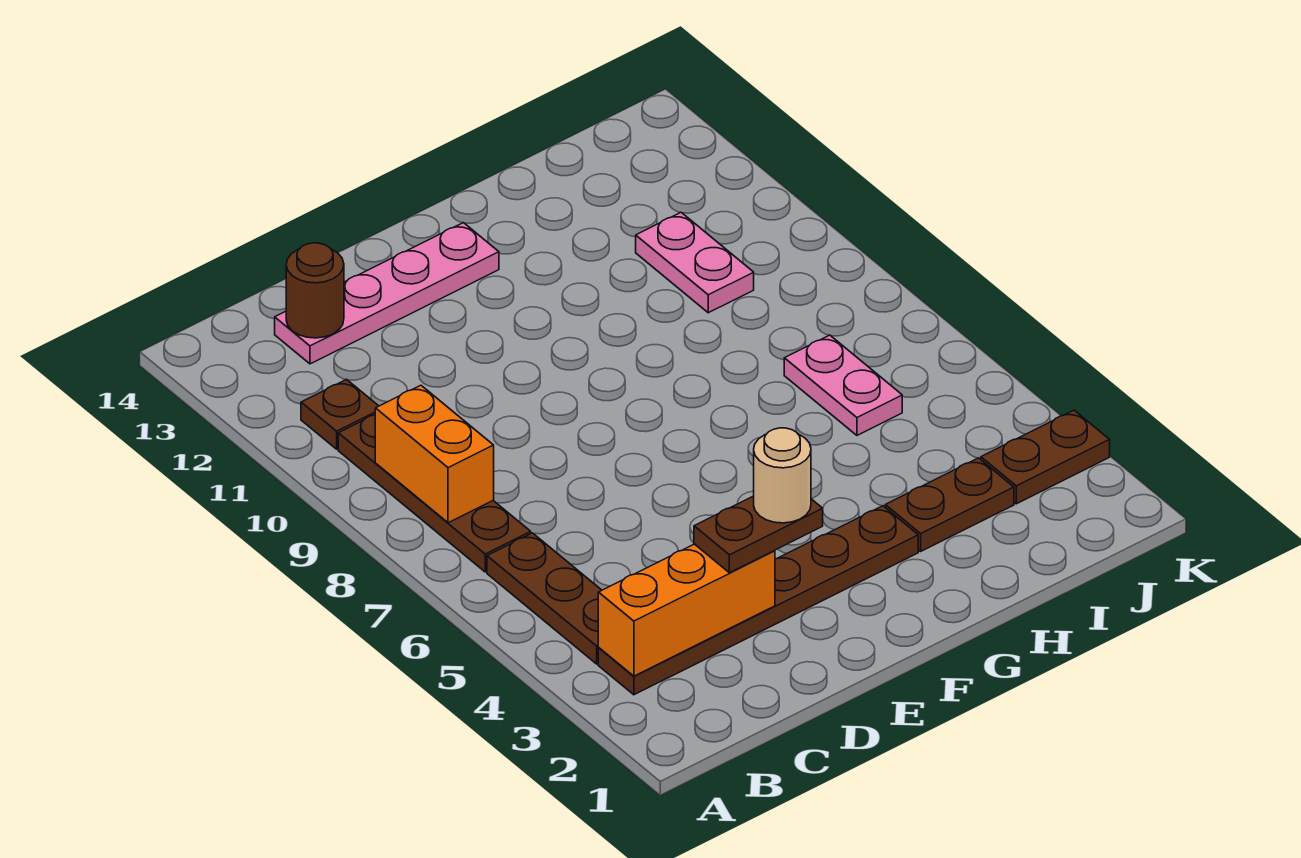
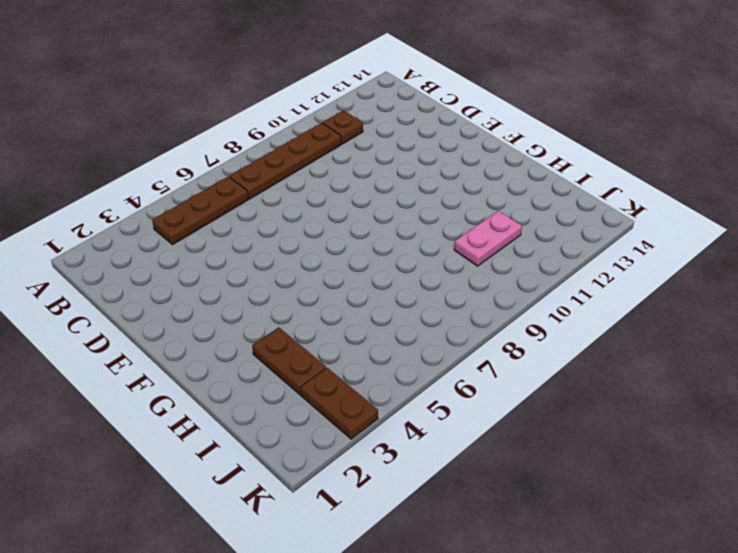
none -> brown 1x6 plate [598,506,918,695]
none -> pink 1x4 plate [275,223,499,364]
none -> pink 1x2 plate [784,335,902,435]

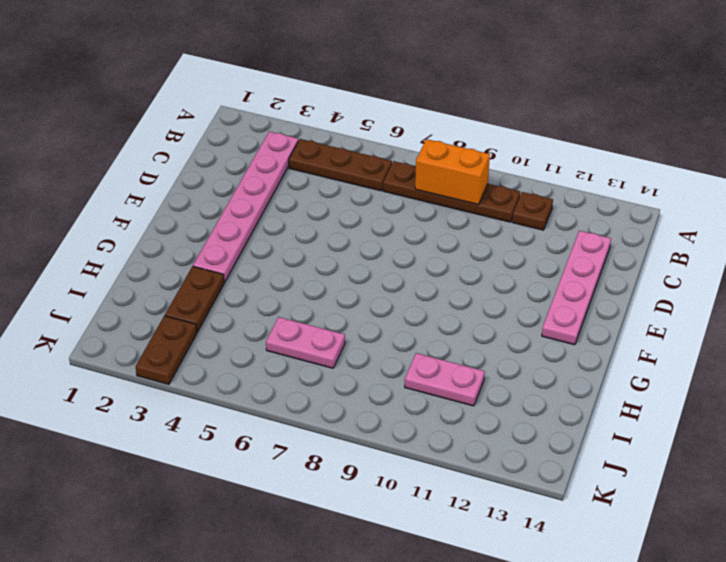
pink 1x6 plate [193,132,298,282] -> brown 1x6 plate [598,506,918,695]
none -> orange 1x3 brick [598,544,775,676]
none -> brown 1x1 round brick [286,243,344,338]
none -> brown 1x2 plate [694,496,823,573]

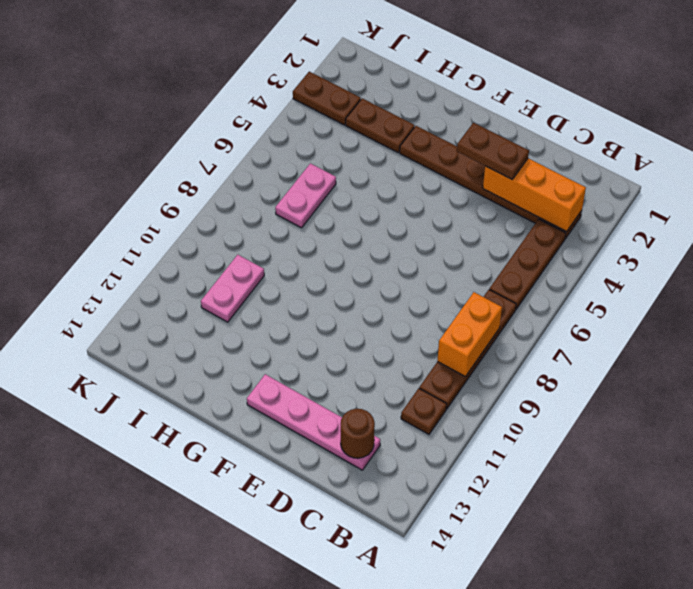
none -> tan 1x1 round brick [754,428,811,523]

